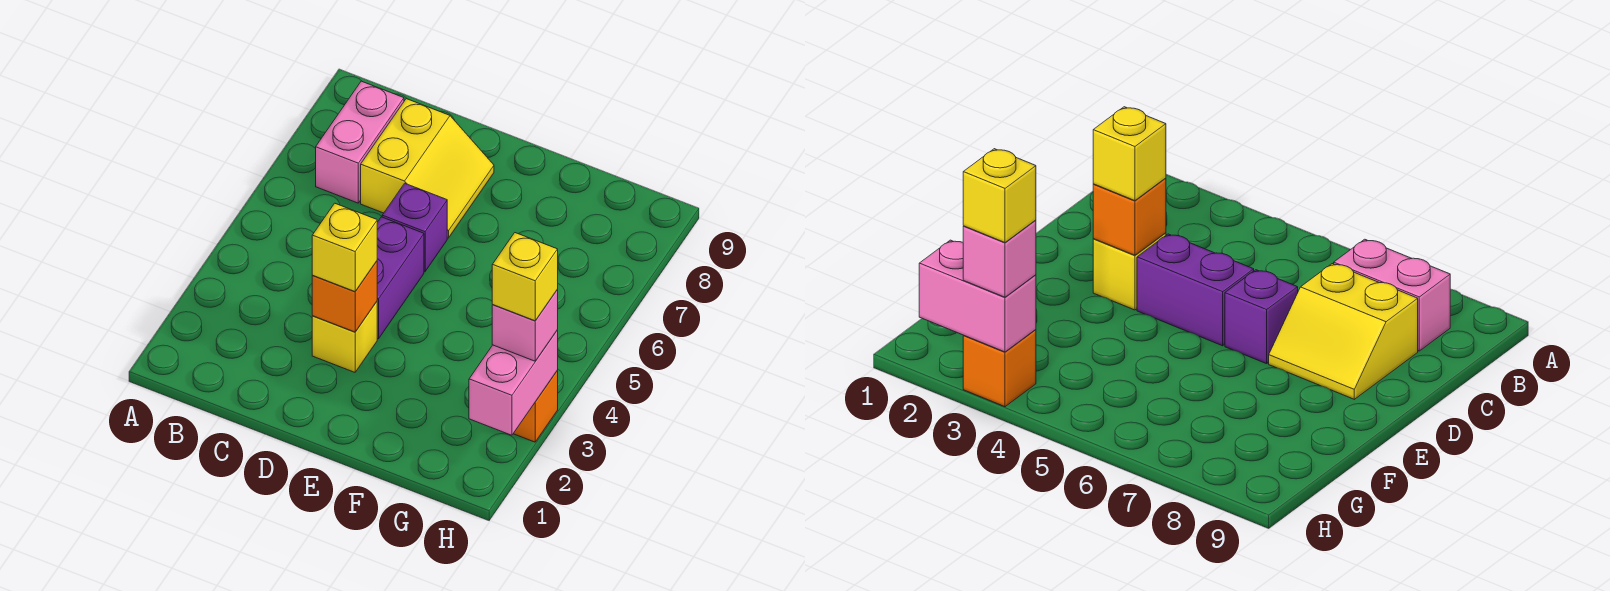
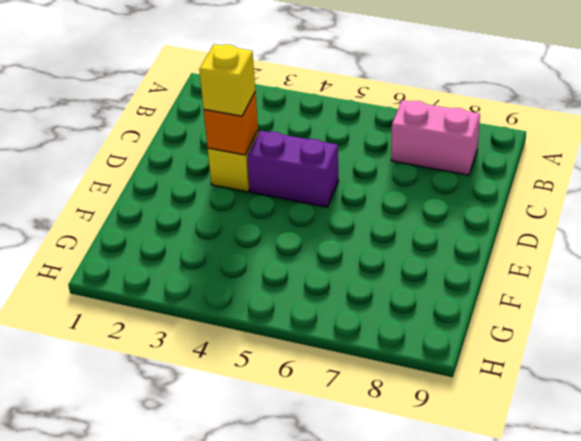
none -> yellow 2x2 slope [361,99,494,238]
none -> purple 1x1 brick [382,183,447,272]

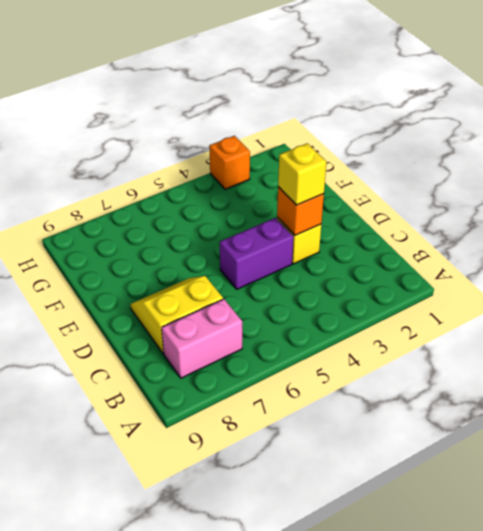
none -> purple 1x1 brick [382,183,447,272]
none -> pink 1x2 brick [469,330,558,435]

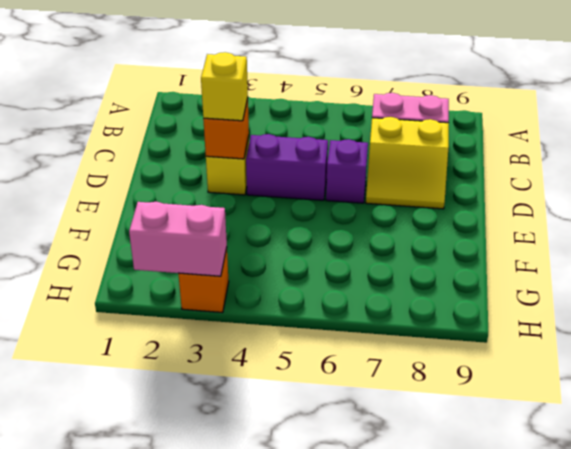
none -> pink 1x1 brick [492,290,558,361]
none -> yellow 1x1 brick [492,233,558,321]

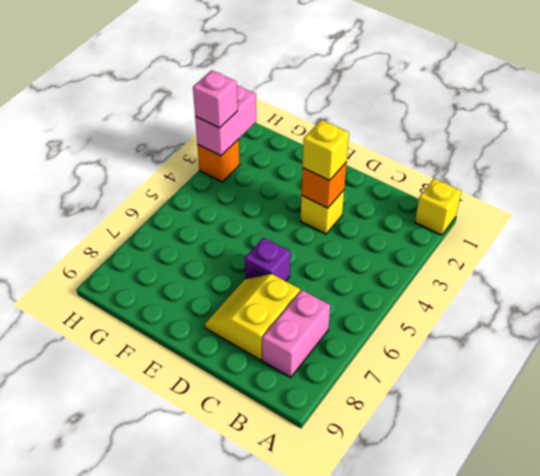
yellow 1x1 brick [415,178,461,235] -> yellow 1x1 brick moved to [492,233,558,321]
none -> purple 1x2 brick [377,217,424,339]

